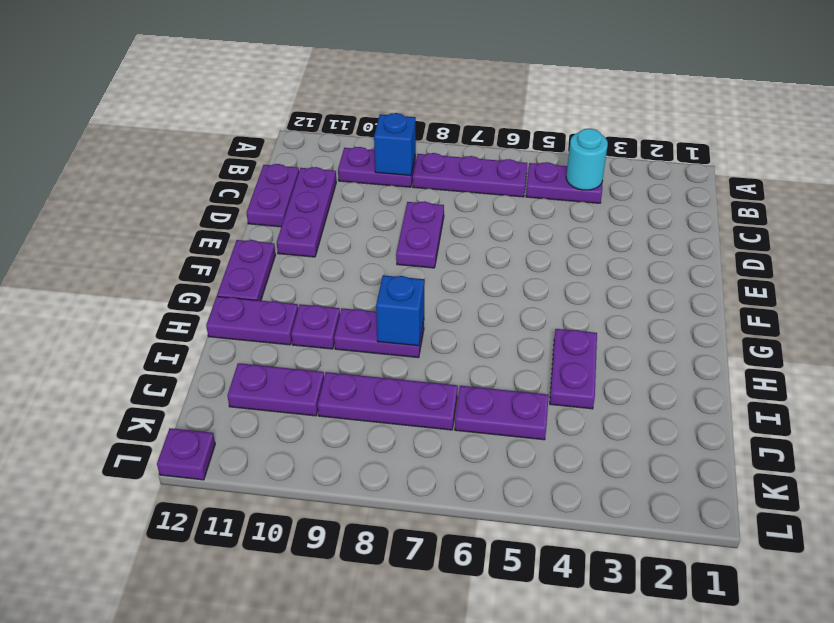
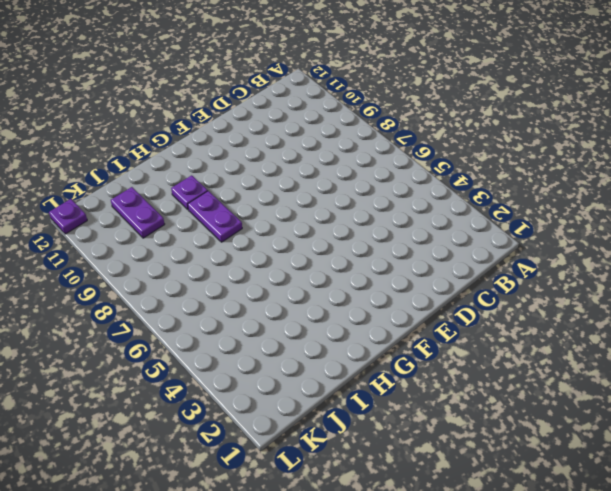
none -> purple 1x2 plate [526,162,603,203]
none -> purple 1x3 plate [413,153,527,197]
none -> purple 1x2 plate [338,147,416,187]

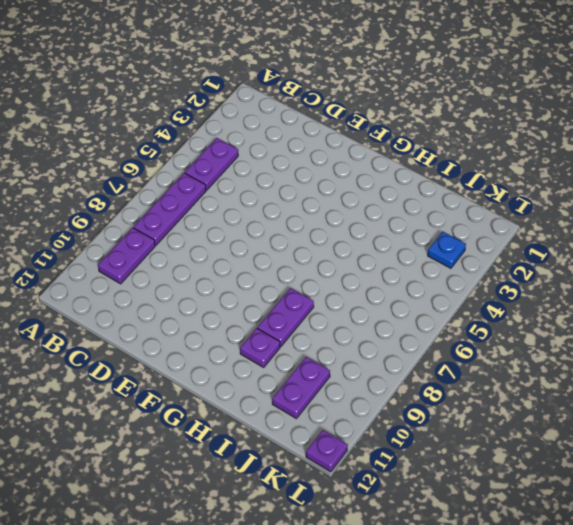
blue 1x1 plate [428,232,466,268] -> none
none -> purple 1x3 plate [277,167,336,257]
none -> purple 1x2 plate [246,164,299,227]
none -> purple 1x2 plate [396,201,444,268]

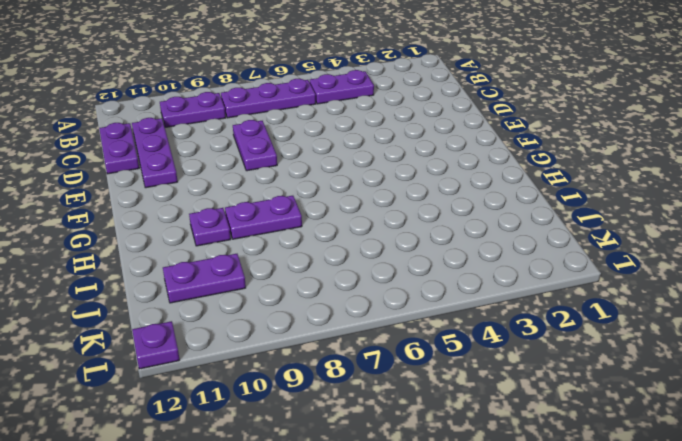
none -> purple 1x2 plate [217,240,276,301]
none -> purple 1x2 plate [550,329,597,409]
none -> purple 1x2 plate [206,296,298,345]

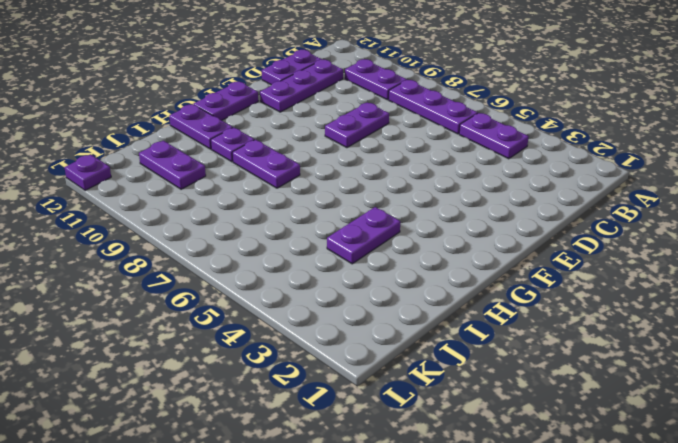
none -> purple 1x2 plate [455,386,549,440]
none -> purple 1x3 plate [318,372,458,430]
none -> cyan 1x1 round brick [566,129,608,190]

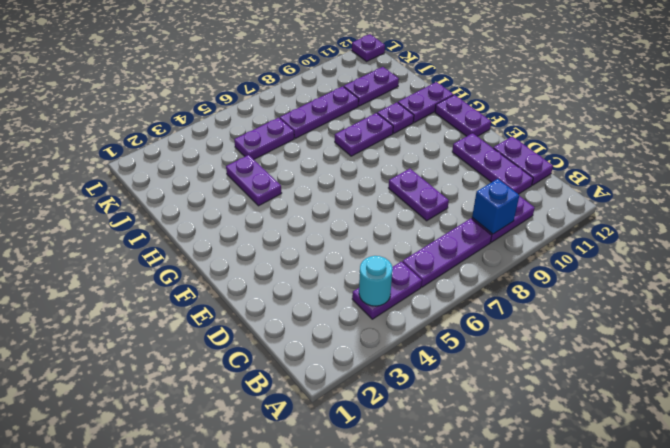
none -> blue 1x1 brick [376,275,424,346]

